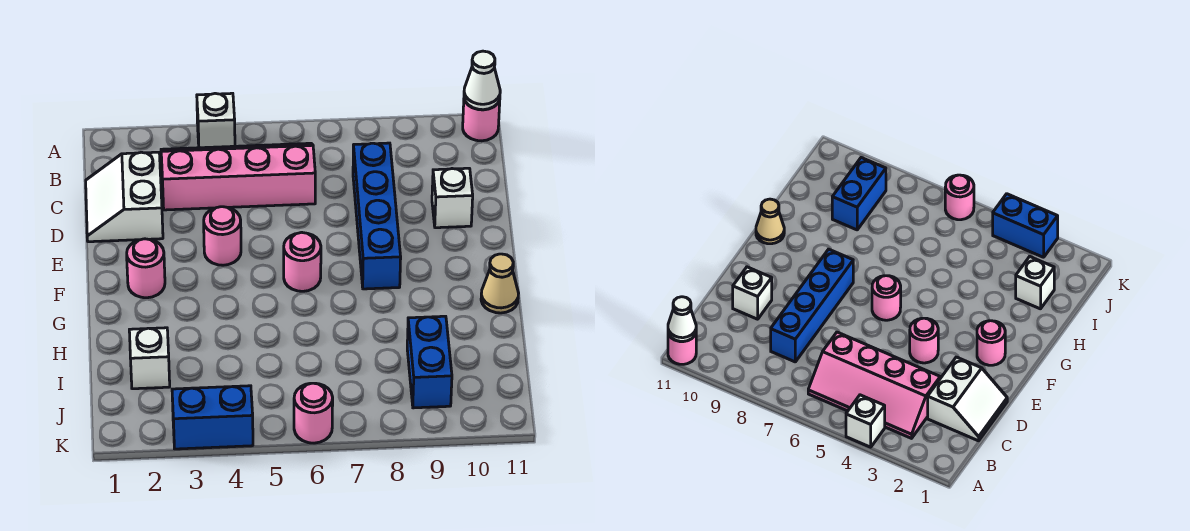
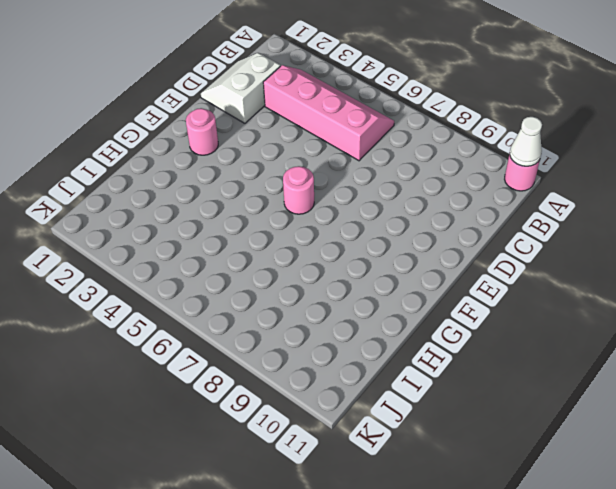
none -> white 1x1 brick [197,93,235,148]
none -> blue 1x4 brick [353,143,401,289]
none -> white 1x1 brick [432,168,473,228]

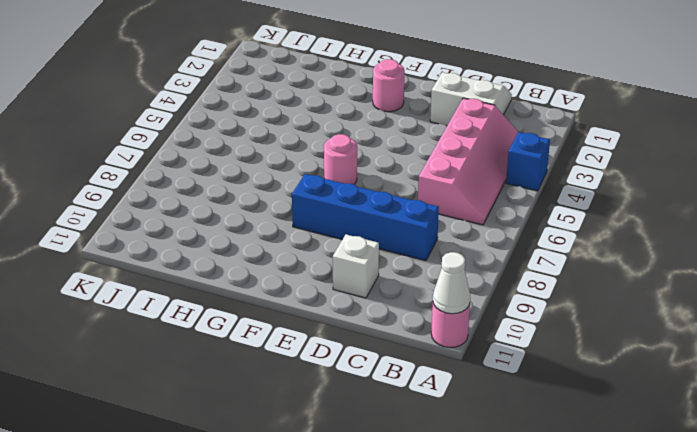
blue 1x1 brick [506,132,550,191] -> white 1x1 brick [197,93,235,148]
none -> pink 1x1 round brick [204,207,241,265]
none -> tan 1x1 cone [481,254,519,313]
none -> white 1x1 brick [129,328,170,389]

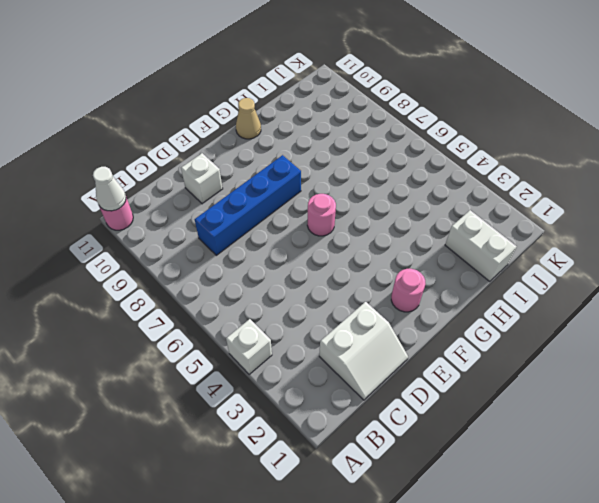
white 1x2 brick [445,210,517,282] -> white 1x1 brick [129,328,170,389]
none -> pink 2x4 slope [161,143,315,210]
none -> pink 1x1 round brick [204,207,241,265]
none -> blue 1x2 brick [407,316,452,408]

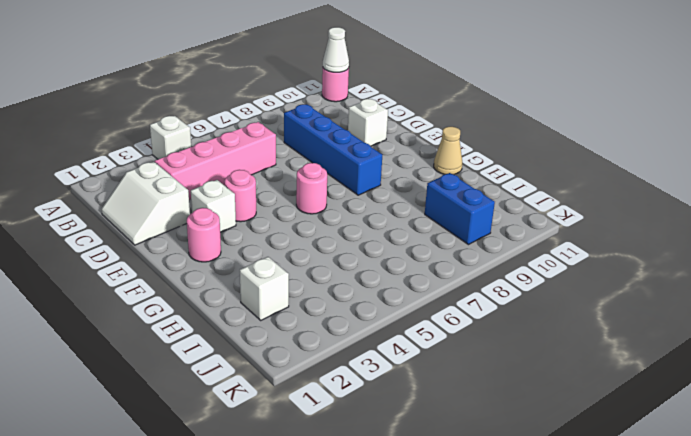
white 1x1 brick [191,180,236,233] -> none
none -> blue 1x2 brick [172,386,253,449]
none -> pink 1x1 round brick [294,383,333,443]

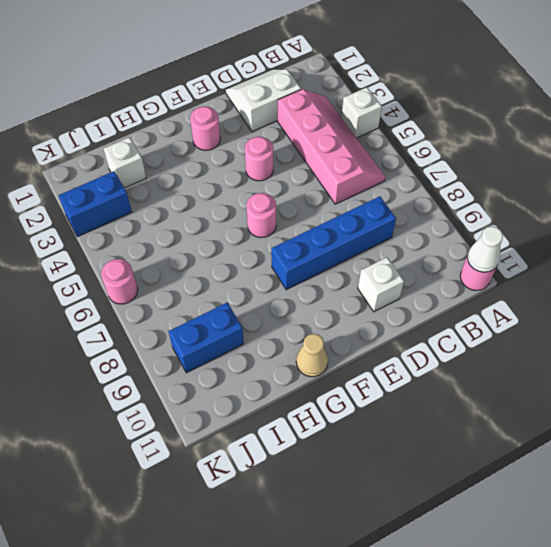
blue 1x2 brick [58,171,132,237] -> blue 1x2 brick turned to [172,386,253,449]

